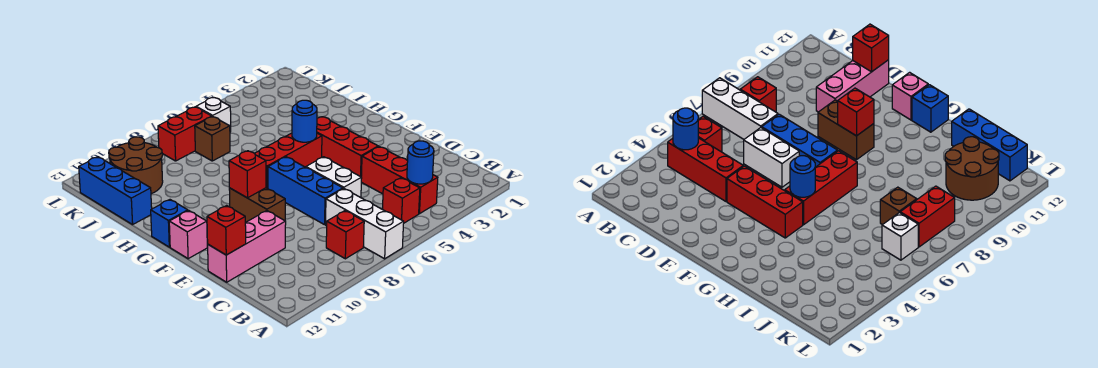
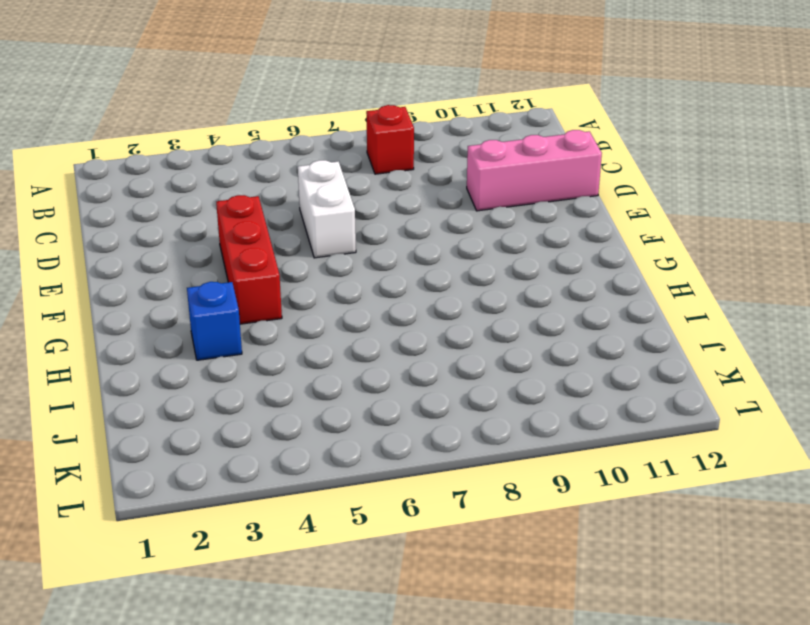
blue 1x1 brick [187,282,242,360] -> blue 1x1 brick moved to [151,200,188,247]
none -> white 1x3 brick [326,189,404,259]
none -> red 1x3 brick [361,147,438,214]
none -> red 1x1 brick [383,178,420,223]

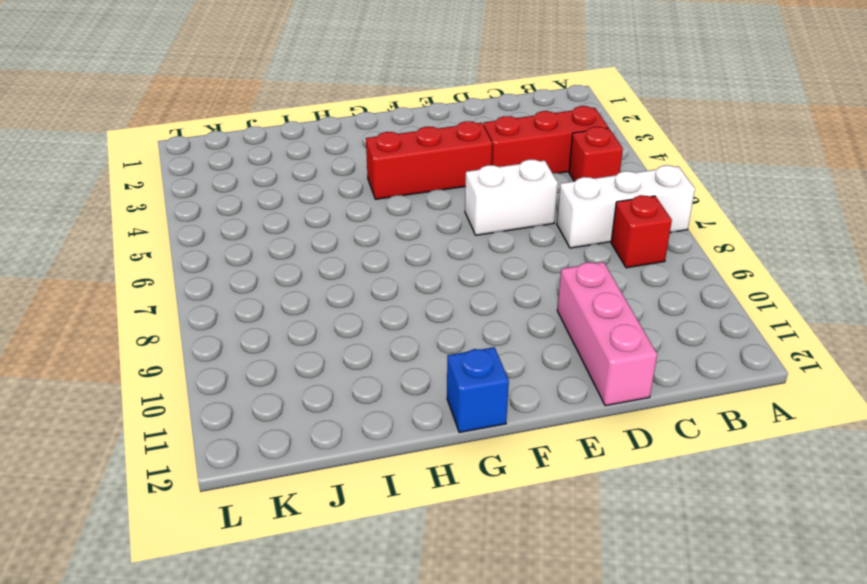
none -> blue 1x3 brick [268,157,343,225]
none -> brown 1x2 brick [229,188,285,223]
none -> pink 1x1 brick [169,211,207,259]

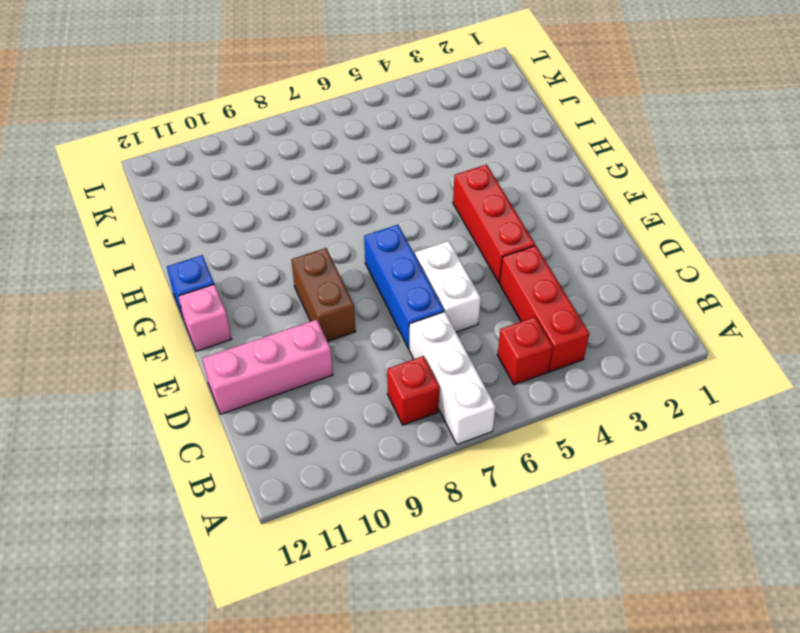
none -> red 1x3 brick [254,133,322,189]
none -> blue 1x3 brick [79,157,152,225]
none -> brown 1x1 brick [195,117,230,161]

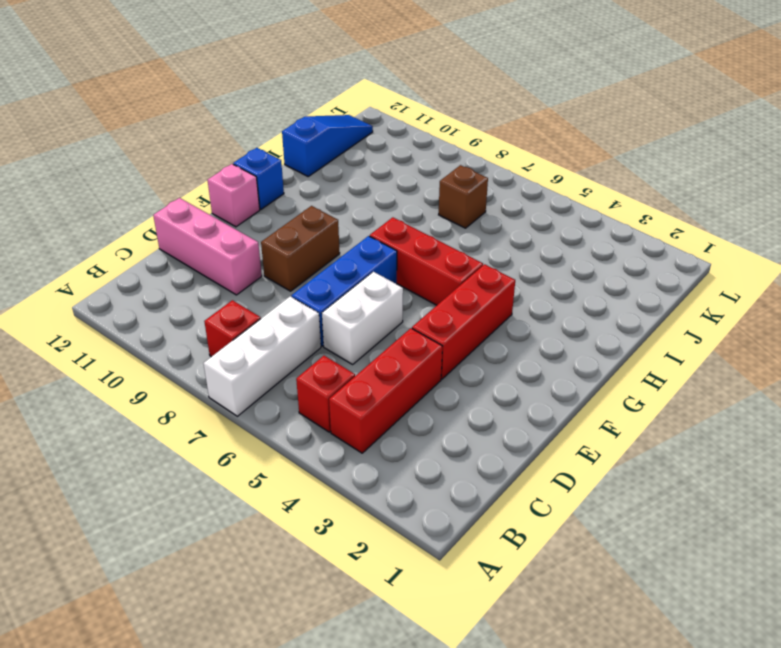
blue 1x3 slope [282,115,373,176] -> blue 1x3 brick [79,157,152,225]
none -> brown 2x2 round brick [109,137,163,194]
none -> white 1x1 brick [196,97,231,132]
none -> red 1x2 brick [158,107,212,161]

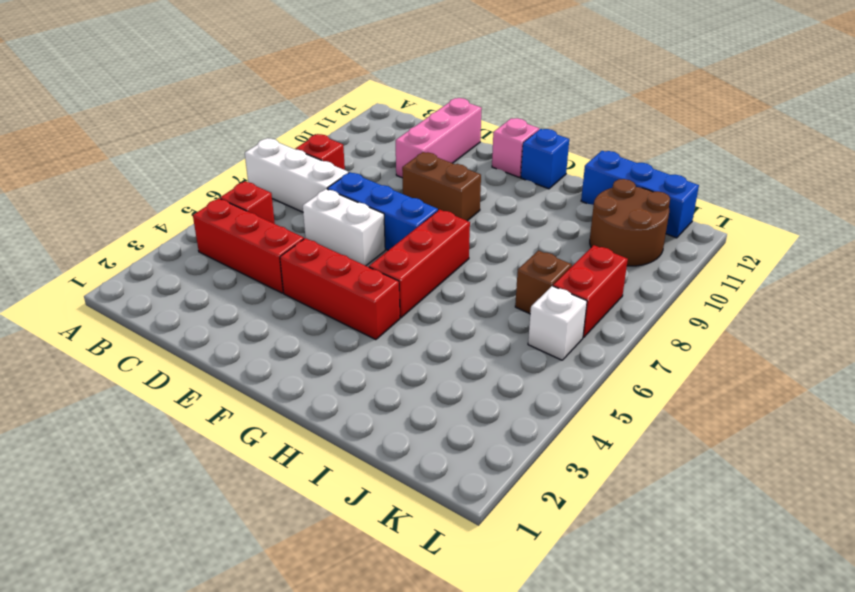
none -> blue 1x1 round brick [407,141,434,184]
none -> red 1x1 brick [207,206,246,255]
none -> red 1x1 brick [229,151,266,198]

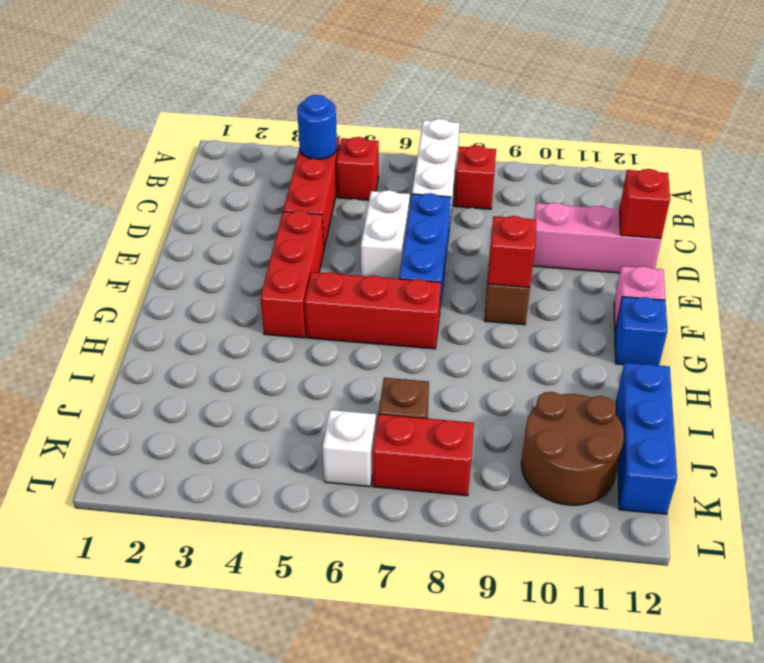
none -> blue 1x1 round brick [292,100,317,142]

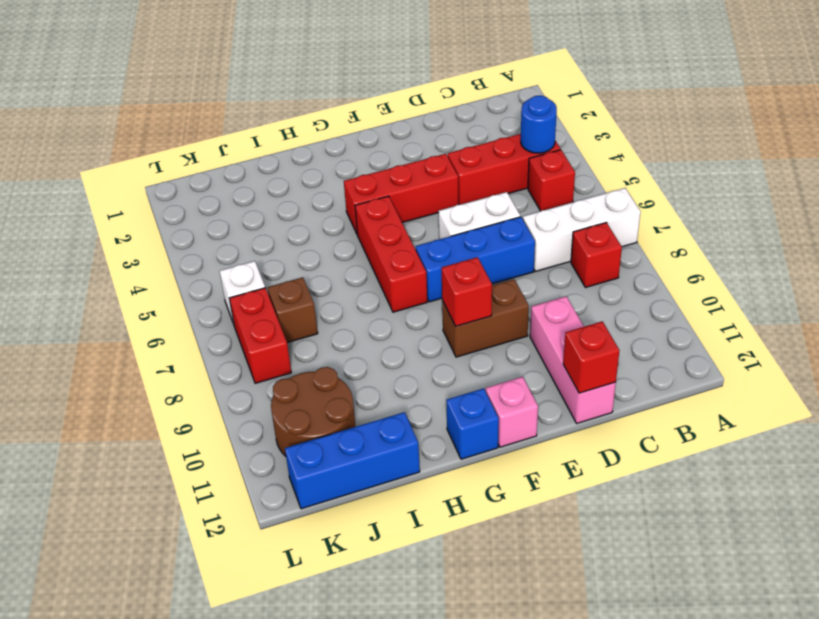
none -> blue 1x1 round brick [292,100,317,142]

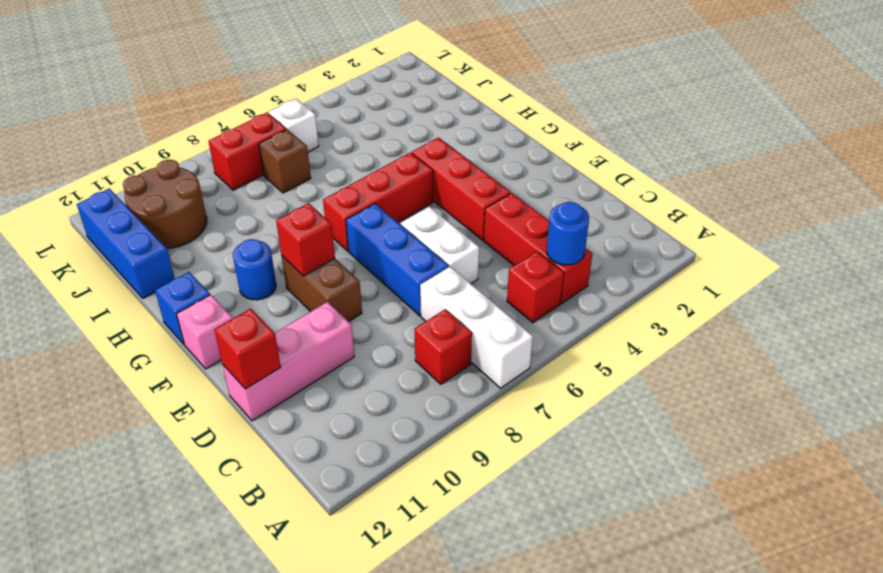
blue 1x1 round brick [233,239,276,300] -> blue 1x1 round brick moved to [292,100,317,142]

